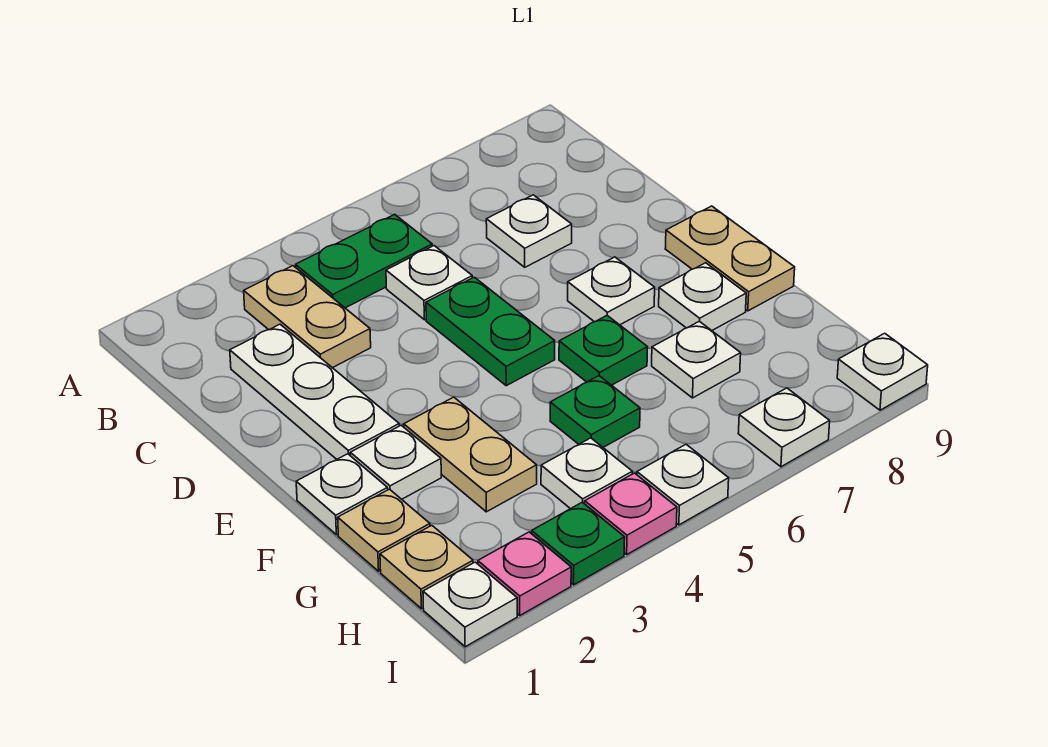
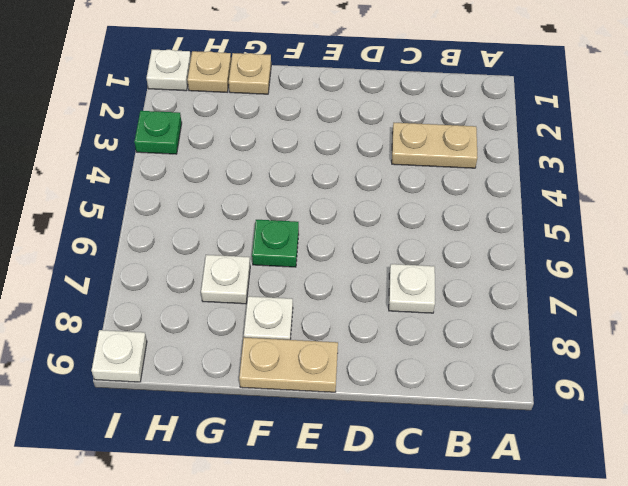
none -> green 1x2 plate [296,214,432,308]
none -> white 1x3 plate [230,324,399,459]
none -> white 1x1 plate [386,246,472,320]

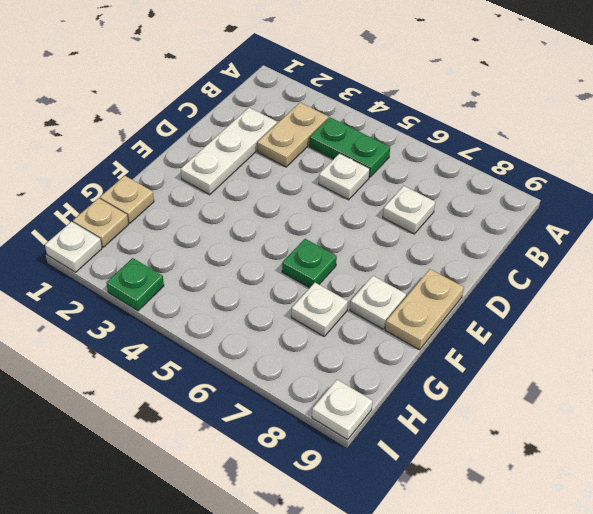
none -> green 1x2 plate [426,277,555,386]
none -> white 1x1 plate [568,257,655,325]
none -> white 1x1 plate [296,454,388,535]

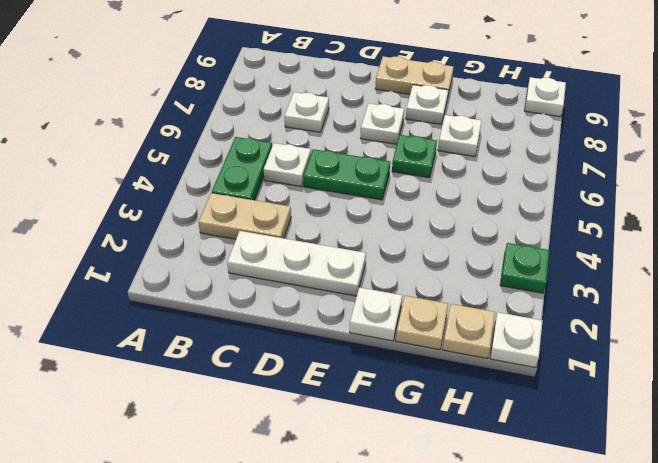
none -> white 1x1 plate [350,425,441,499]
none -> tan 1x2 plate [404,397,537,512]
none -> green 1x1 plate [550,376,640,447]

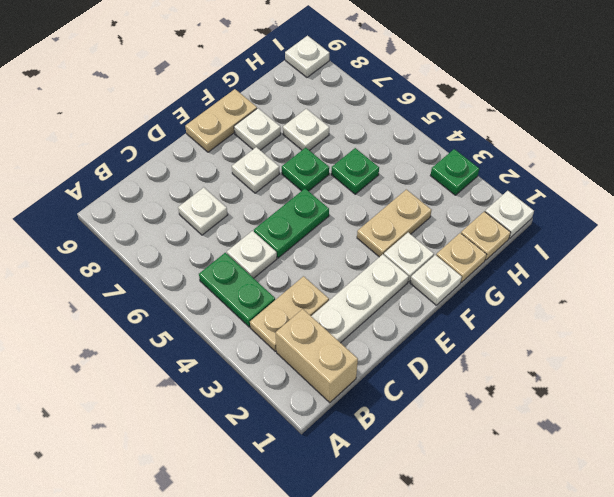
tan 1x2 brick [276,309,358,403] -> none
none -> white 1x1 plate [541,438,632,509]
none -> pink 1x1 plate [478,532,571,615]
none -> pink 1x1 plate [585,473,677,554]

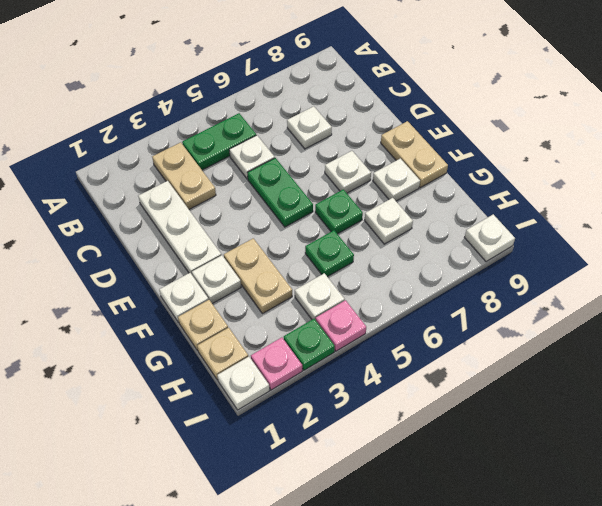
none -> white 1x1 plate [637,444,729,525]
none -> white 1x1 plate [738,388,830,467]

